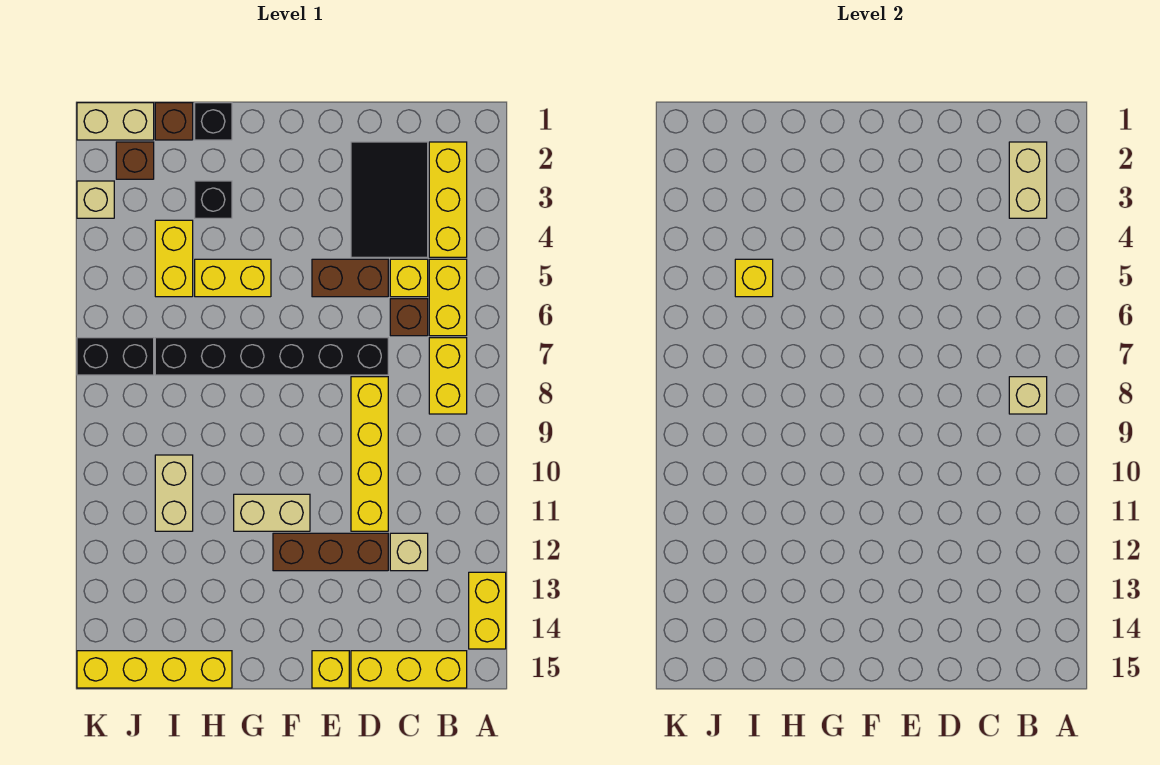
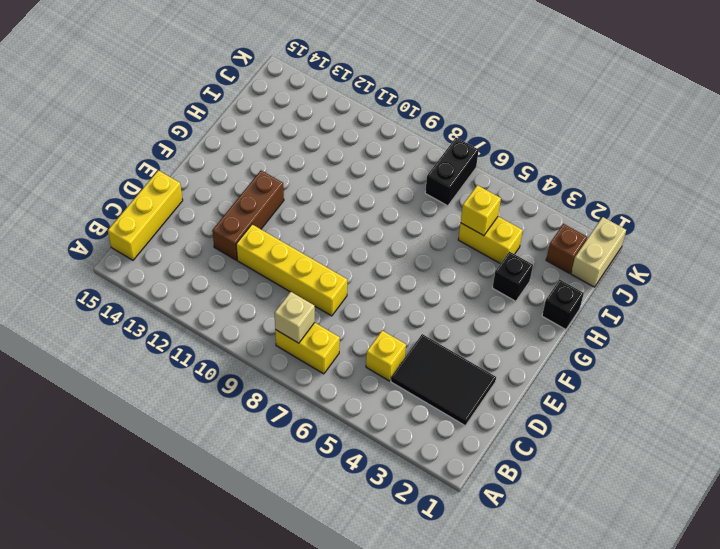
none -> yellow 1x2 brick [469,572,506,649]
none -> yellow 1x3 brick [429,142,467,257]
none -> yellow 1x2 brick [429,259,467,336]

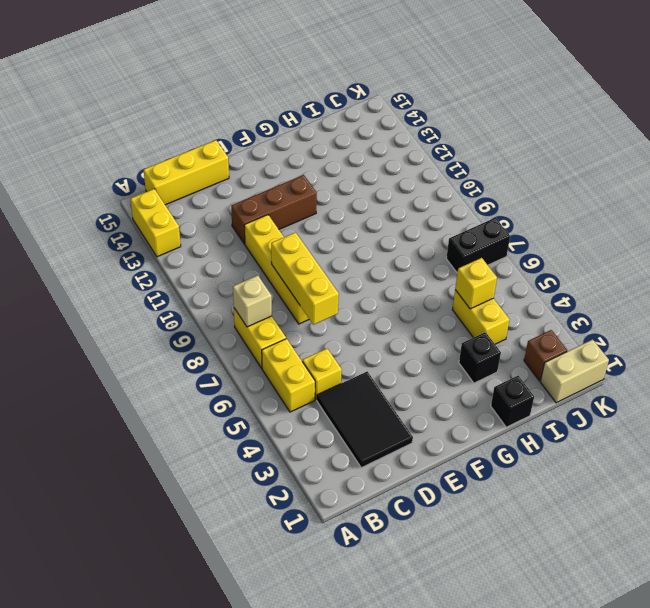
yellow 1x3 brick [271,232,339,325] -> yellow 1x3 brick moved to [429,142,467,257]
none -> brown 1x1 brick [390,299,428,336]
none -> tan 1x1 brick [390,533,428,571]
none -> brown 1x2 brick [312,259,388,297]

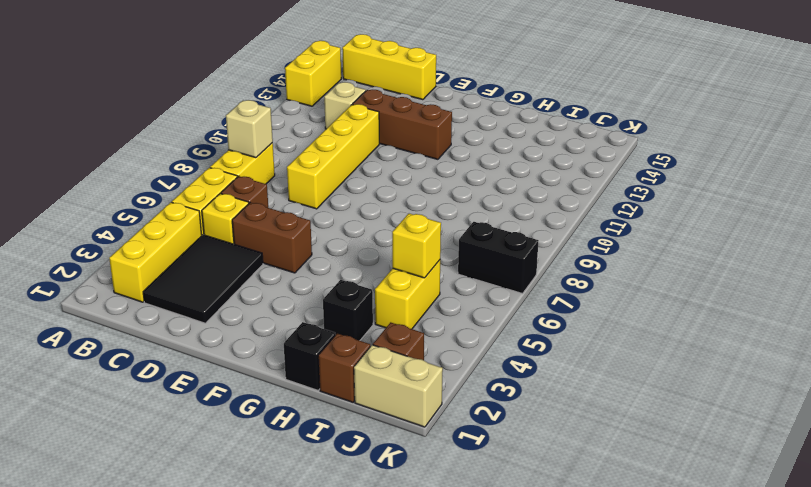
none -> black 1x6 brick [155,338,388,375]
none -> yellow 1x1 brick [312,651,349,688]
none -> tan 1x2 brick [234,494,310,531]

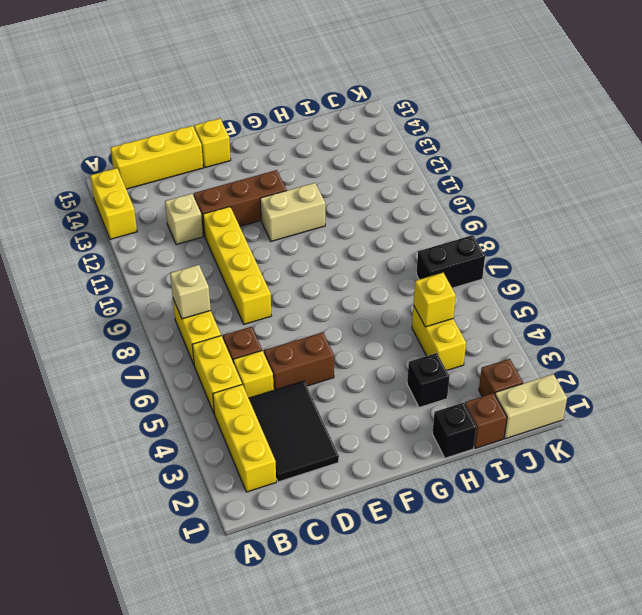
none -> black 1x6 brick [155,338,388,375]
none -> yellow 1x2 brick [195,259,271,297]
none -> yellow 1x4 brick [77,651,232,688]

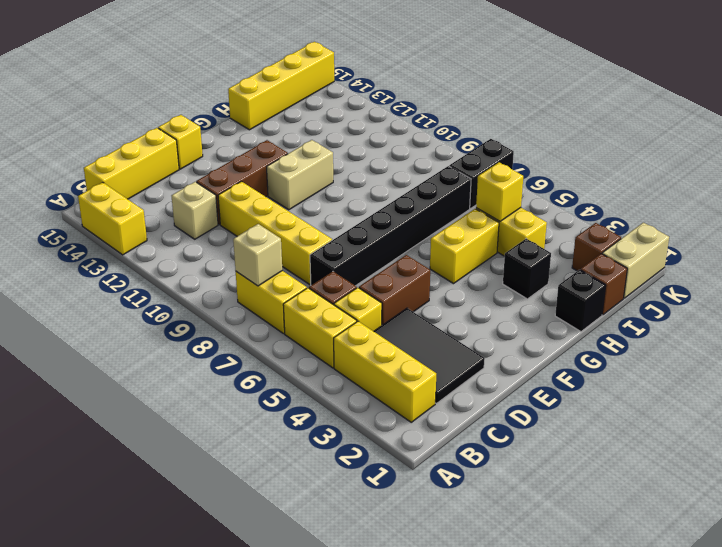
none -> tan 1x2 brick [155,455,193,531]
none -> tan 1x1 brick [77,181,114,218]
none -> tan 1x2 brick [1009,142,1047,218]

